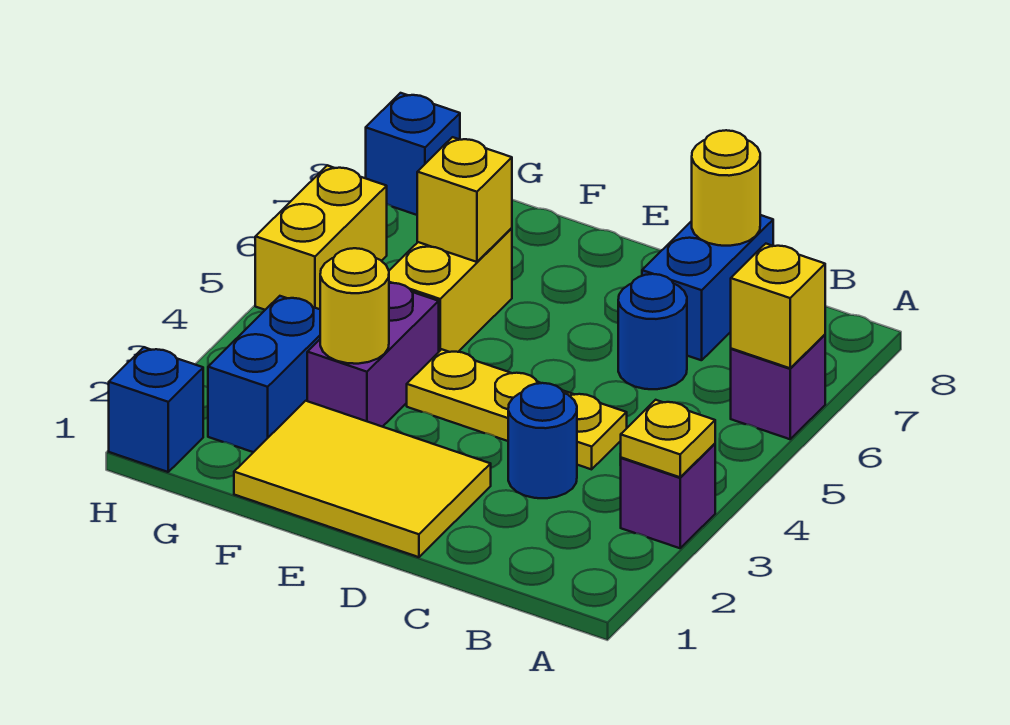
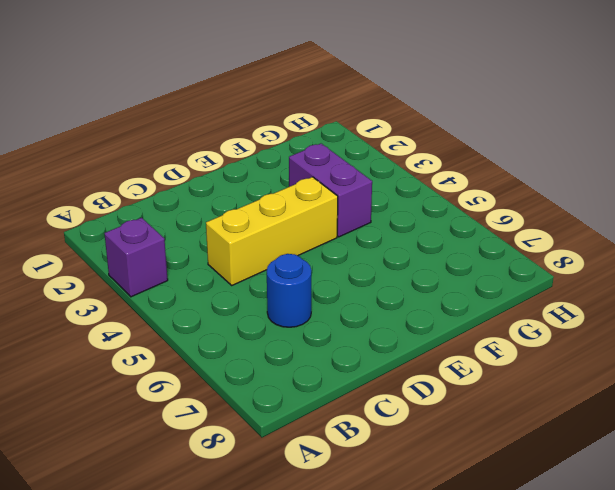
yellow 1x3 brick [206,177,338,285] -> yellow 1x3 plate [407,349,627,469]
none -> purple 1x1 brick [731,335,825,439]
none -> blue 1x1 round brick [508,383,577,498]
none -> blue 1x2 brick [642,215,773,360]

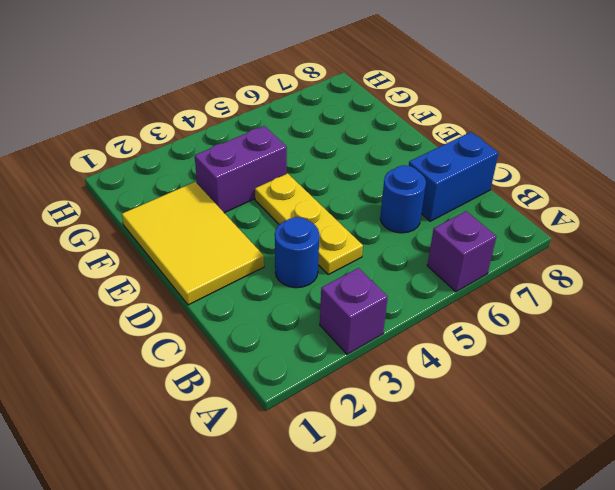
none -> yellow 1x2 brick [389,228,512,352]
none -> blue 1x2 brick [208,296,320,452]
none -> blue 1x1 brick [109,347,203,472]

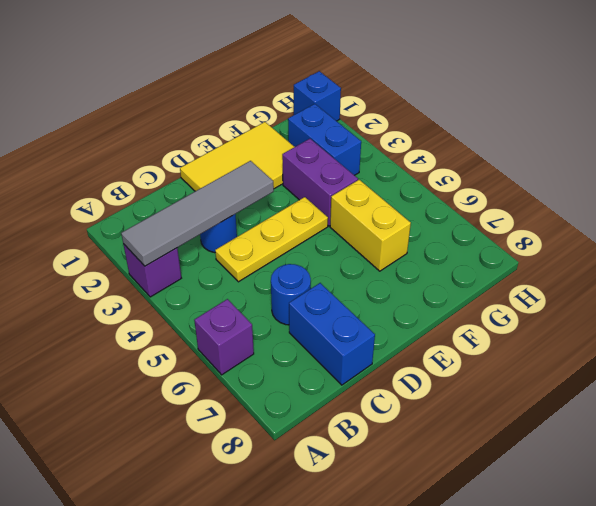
grey 1x4 tile [121,161,274,266] -> yellow 1x1 plate [621,400,715,477]
none -> yellow 1x2 brick [255,166,387,310]
none -> blue 1x1 brick [366,93,460,215]
none -> yellow 1x1 brick [731,244,825,368]

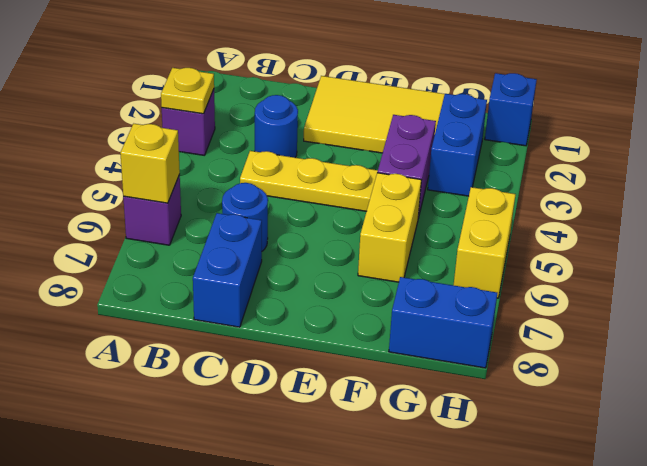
blue 1x2 brick [389,277,497,368] -> blue 1x1 brick [366,93,460,215]
none -> yellow 1x1 round brick [692,130,760,246]
none -> yellow 1x1 round brick [320,248,389,364]
none -> yellow 1x1 brick [417,137,512,262]

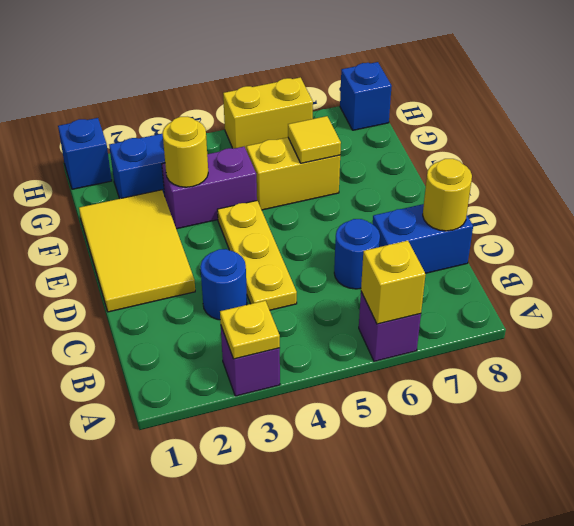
yellow 1x1 tile [288,116,341,163] -> yellow 1x1 brick [417,137,512,262]

